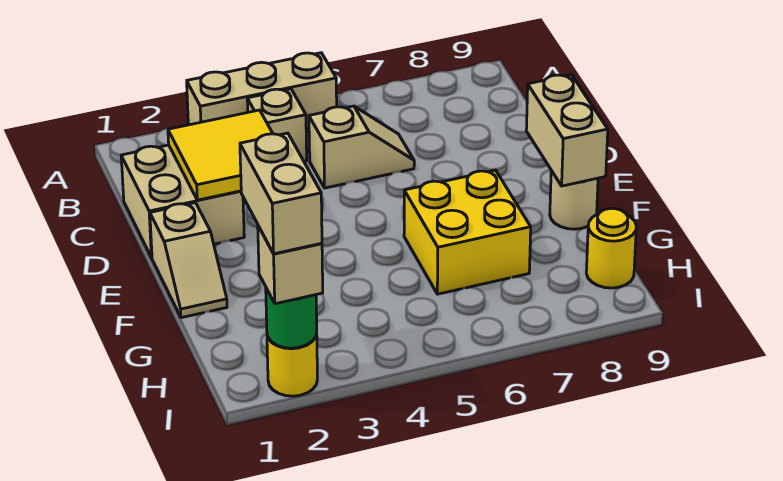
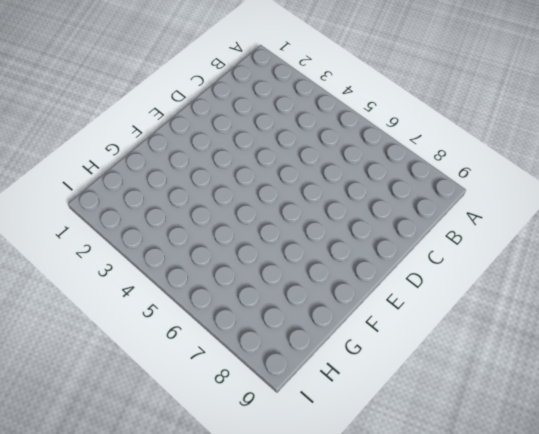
none -> tan 1x3 brick [187,53,337,130]
none -> tan 1x1 brick [247,89,307,161]
none -> tan 2x2 brick [121,145,244,258]

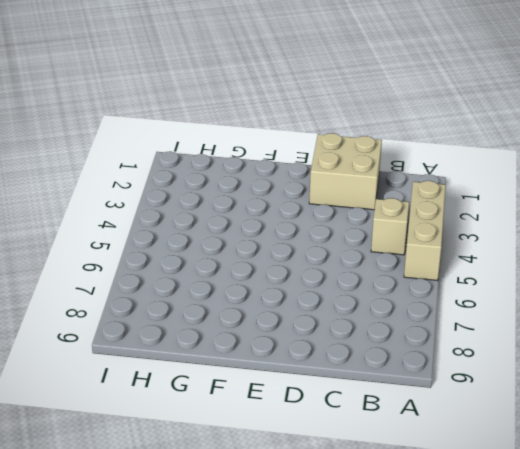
none -> tan 1x2 slope [309,106,414,188]
none -> tan 1x2 slope [150,203,227,318]
none -> yellow 2x2 brick [404,170,531,294]

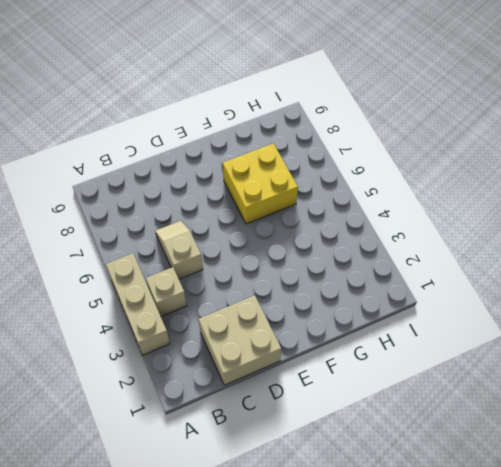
none -> tan 1x2 slope [150,203,227,318]
none -> tan 1x1 round brick [550,171,598,229]
none -> yellow 1x1 round brick [586,208,636,288]

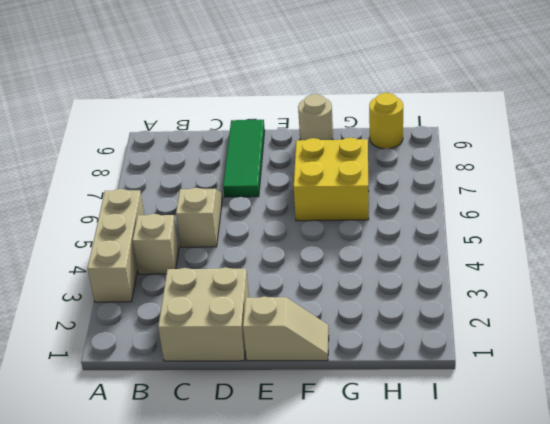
green 1x3 tile [223,120,265,197] -> none
none -> yellow 1x1 round brick [267,334,317,396]
none -> yellow 2x2 tile [168,110,273,200]
none -> tan 1x2 brick [526,75,608,186]

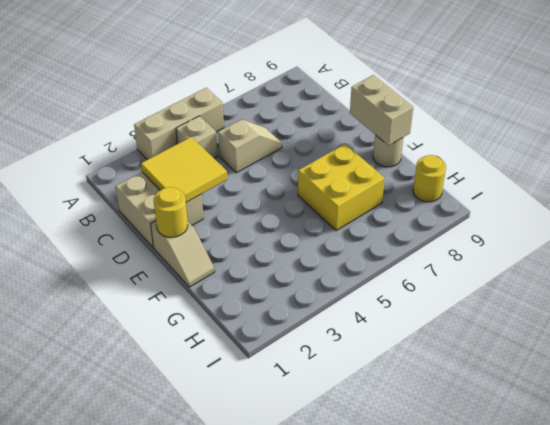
yellow 1x1 round brick [154,187,188,237] -> yellow 1x1 round brick moved to [267,334,317,396]
none -> green 1x1 round brick [266,288,317,348]
none -> tan 1x1 brick [258,226,323,304]
none -> tan 1x2 brick [240,133,322,254]

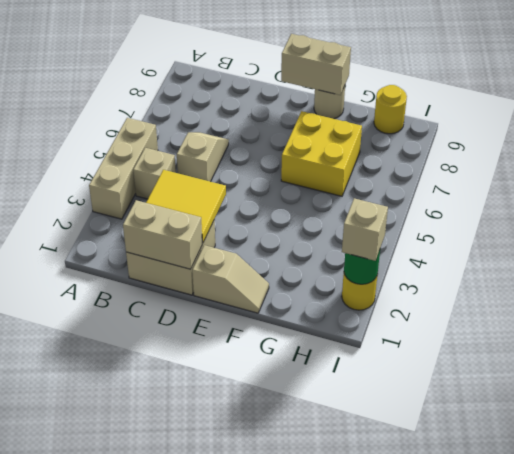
tan 1x2 brick [123,200,202,269] -> tan 1x2 brick moved to [240,133,322,254]

